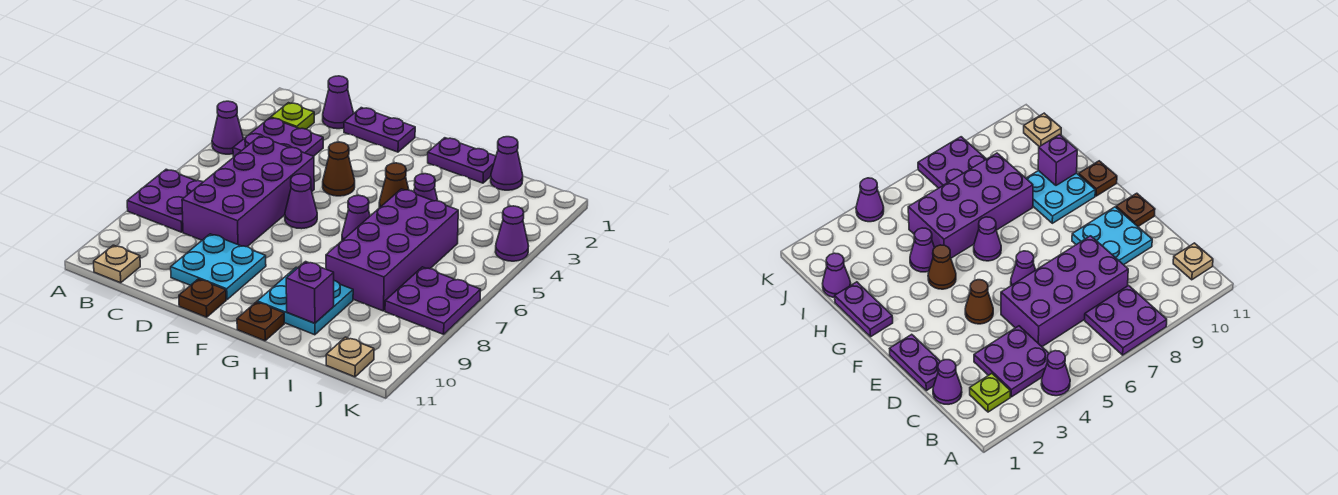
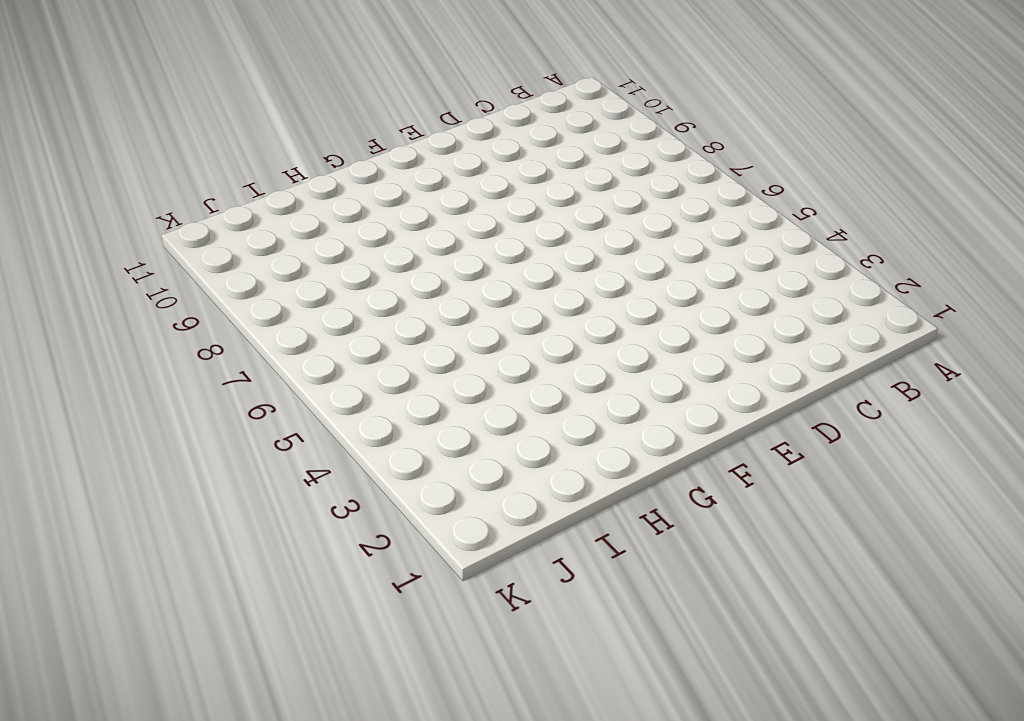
none -> purple 1x1 cone [212,101,243,154]
none -> purple 2x2 plate [127,169,203,232]
none -> lime 1x1 plate [271,103,314,129]

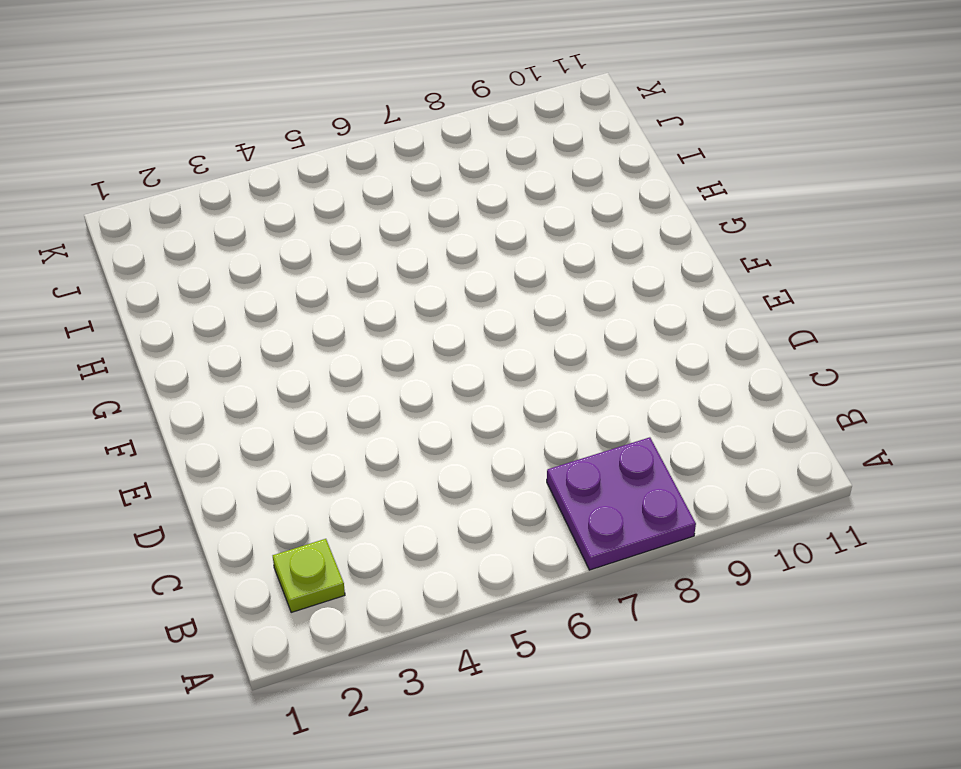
none -> purple 1x1 cone [212,101,243,154]
none -> purple 2x2 plate [233,118,323,157]
none -> tan 1x1 plate [94,245,140,283]

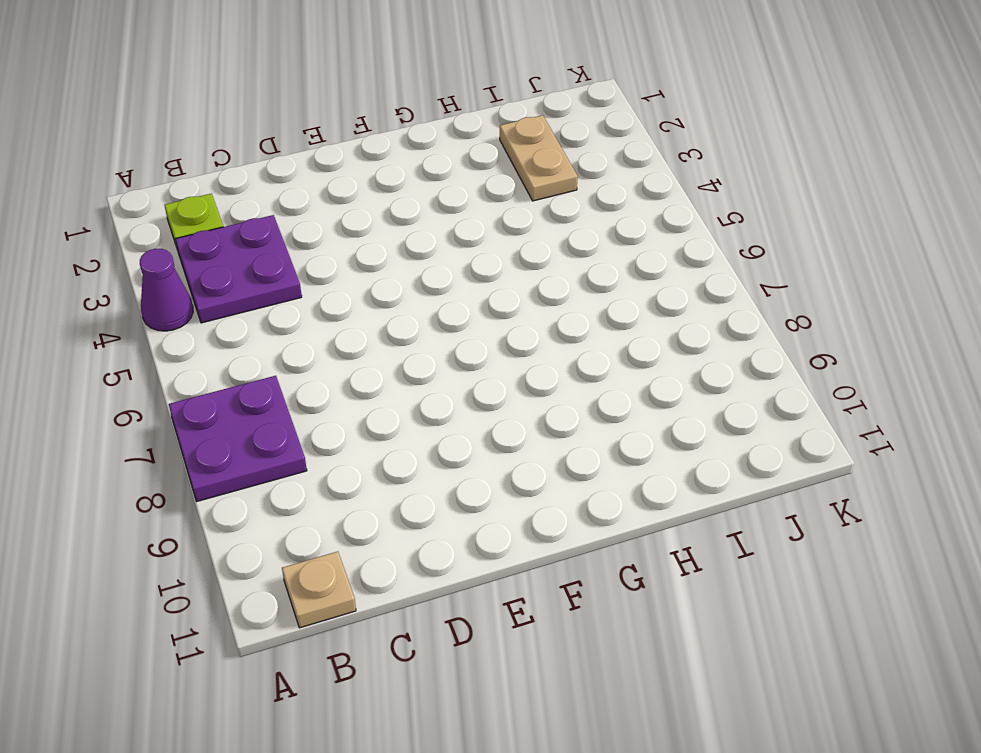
tan 1x2 plate [500,115,578,201] -> none
none -> purple 1x1 cone [323,76,354,129]
none -> purple 2x4 brick [182,136,314,247]
none -> purple 1x2 plate [344,108,415,152]

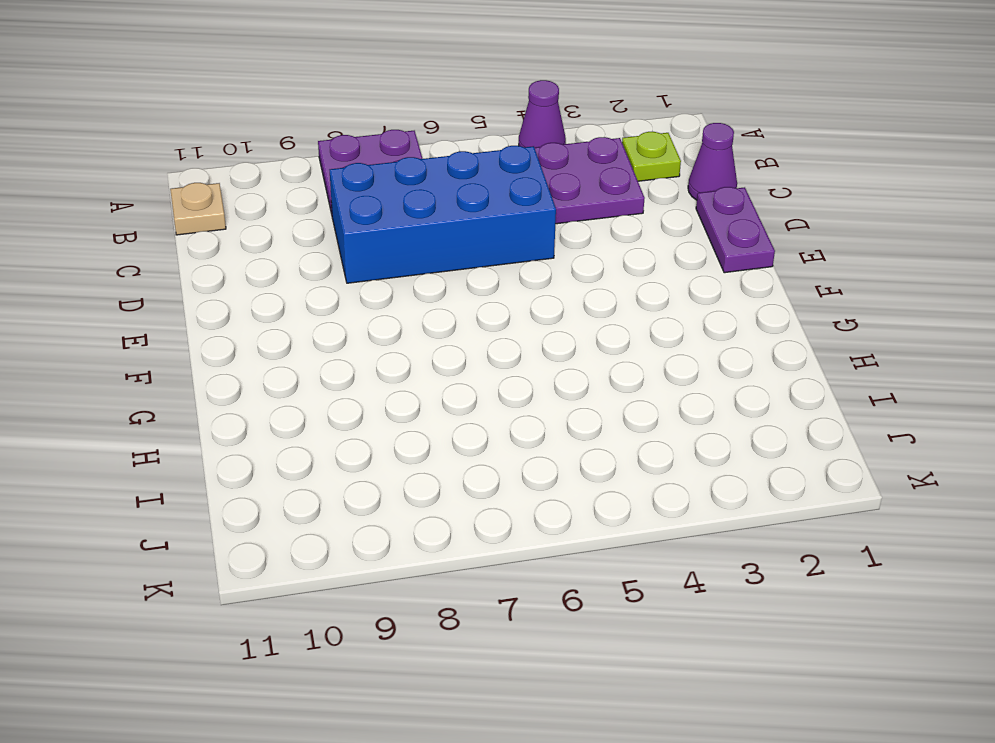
blue 2x4 brick [330,146,556,283] -> purple 2x4 brick [182,136,314,247]
none -> cyan 2x2 plate [171,234,266,300]
none -> brown 1x1 cone [323,142,355,196]
none -> purple 1x1 cone [285,174,317,229]

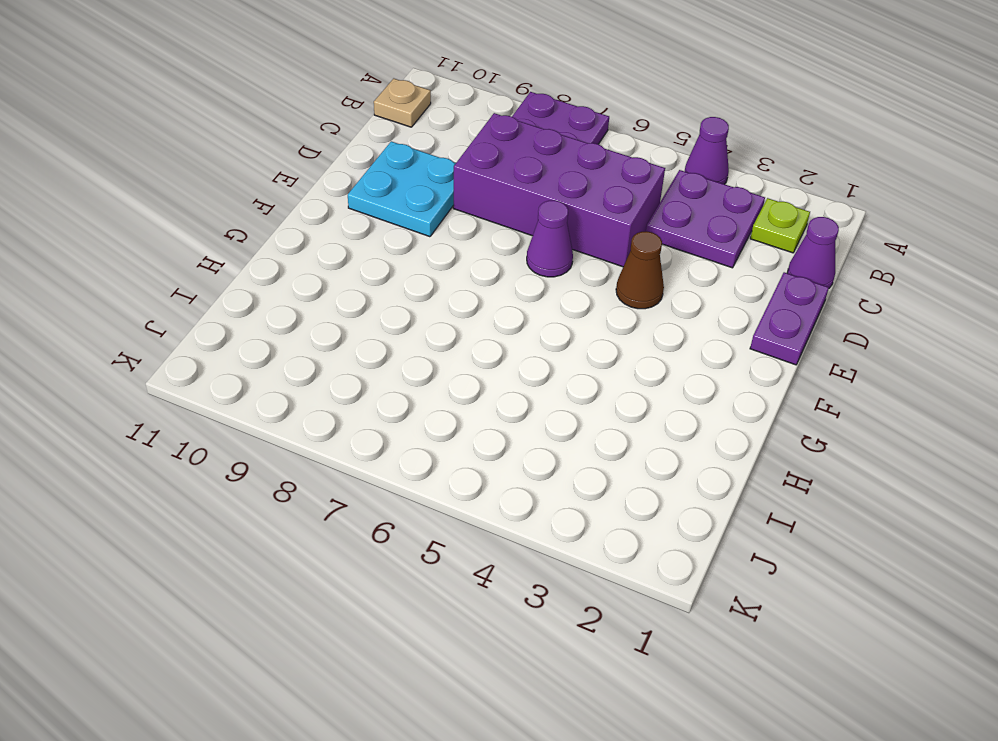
none -> brown 1x1 plate [179,279,226,317]
none -> purple 1x2 plate [428,138,496,183]
none -> brown 1x1 cone [379,163,409,208]

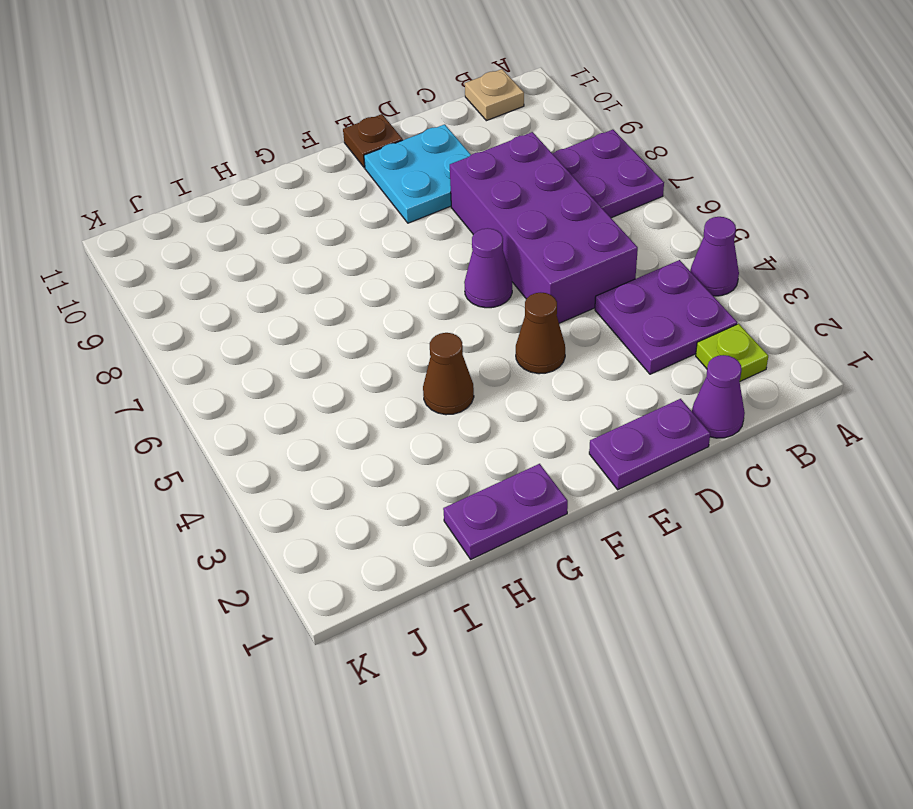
none -> purple 1x1 cone [342,195,370,240]
none -> cyan 2x2 plate [257,267,353,335]
none -> brown 1x1 plate [237,302,284,341]

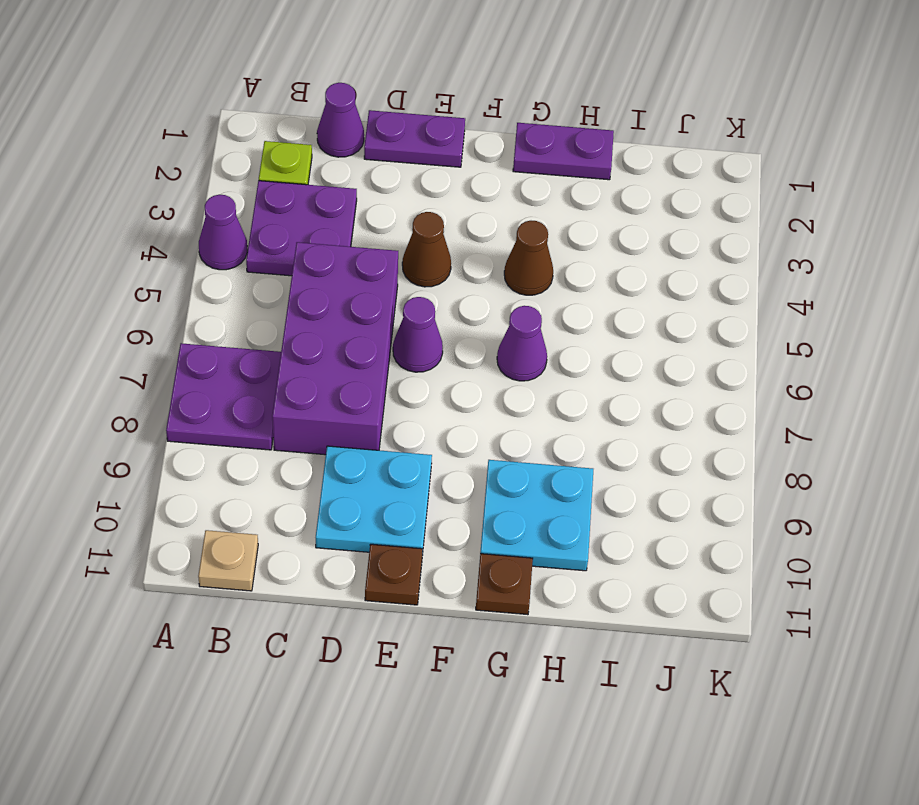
none -> purple 1x1 cone [414,174,438,201]
none -> purple 2x4 brick [326,189,458,311]
none -> purple 1x1 cone [491,137,523,190]

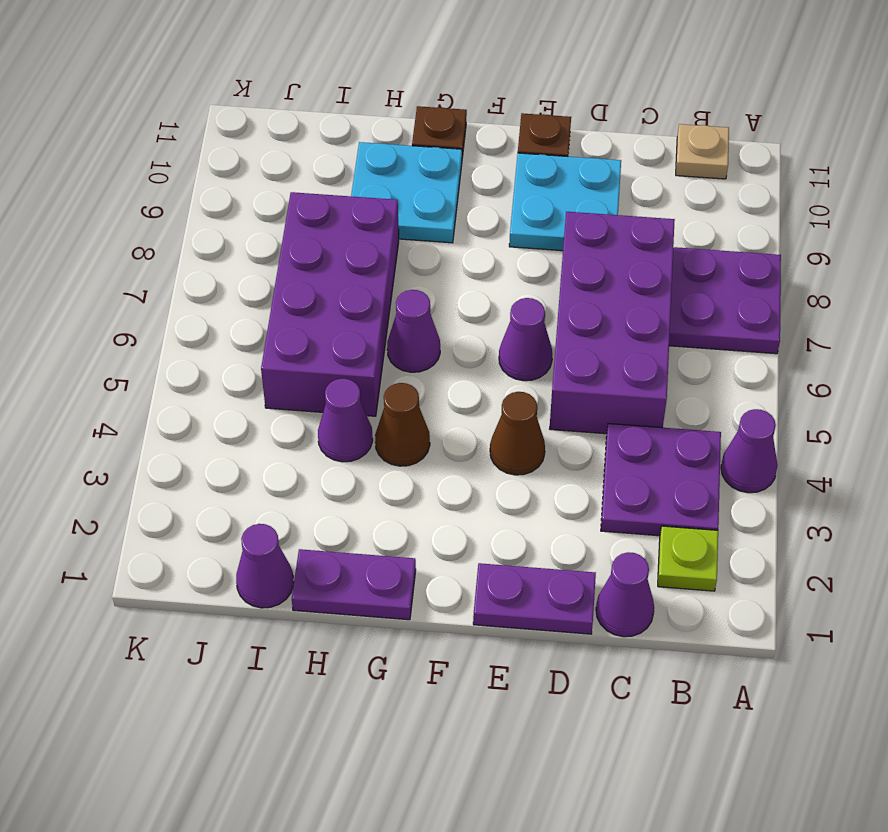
none -> purple 2x2 plate [385,267,481,334]
none -> tan 1x1 plate [326,337,374,377]
none -> purple 1x1 cone [496,206,528,261]

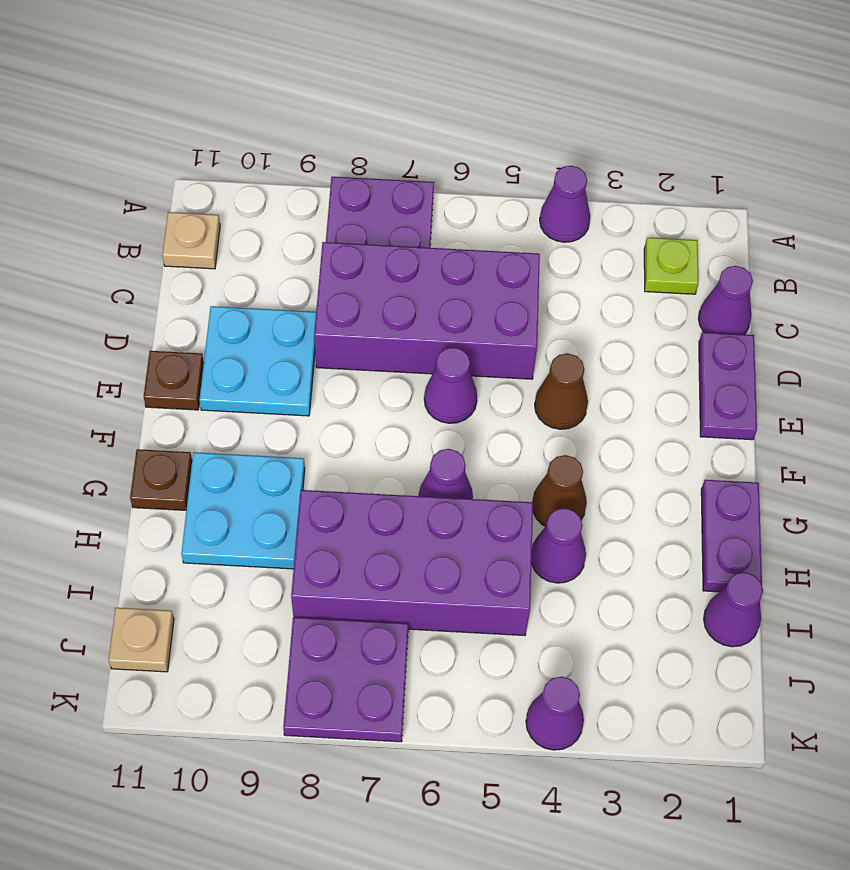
none -> purple 2x2 plate [233,118,323,157]
none -> purple 1x1 brick [286,262,334,323]

